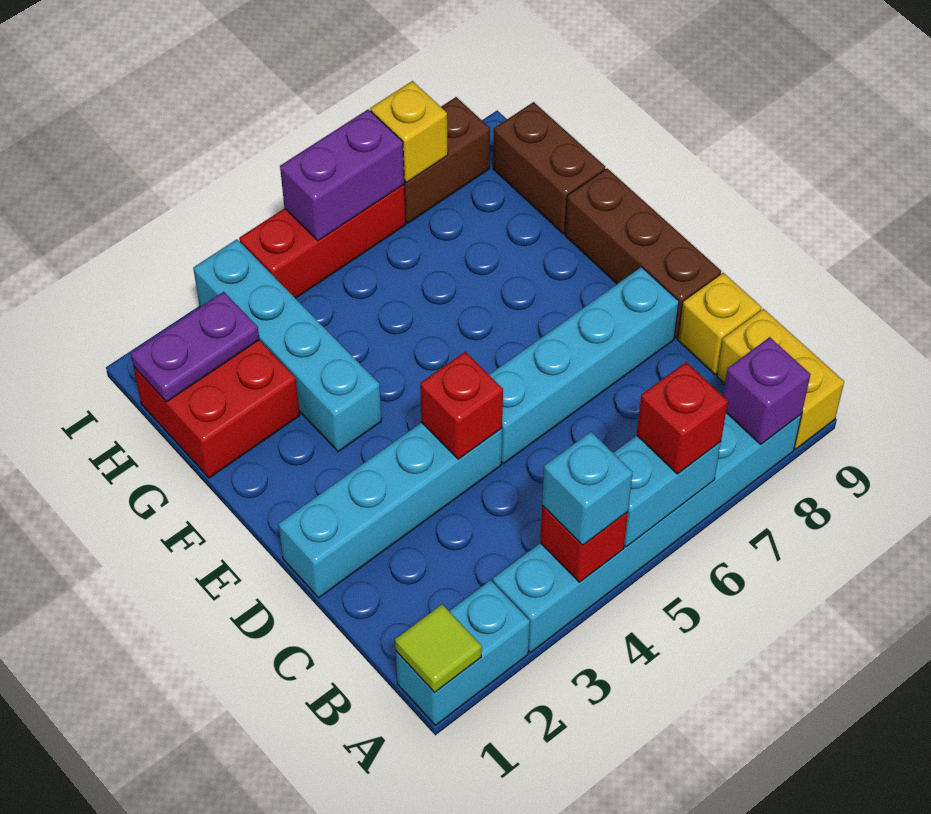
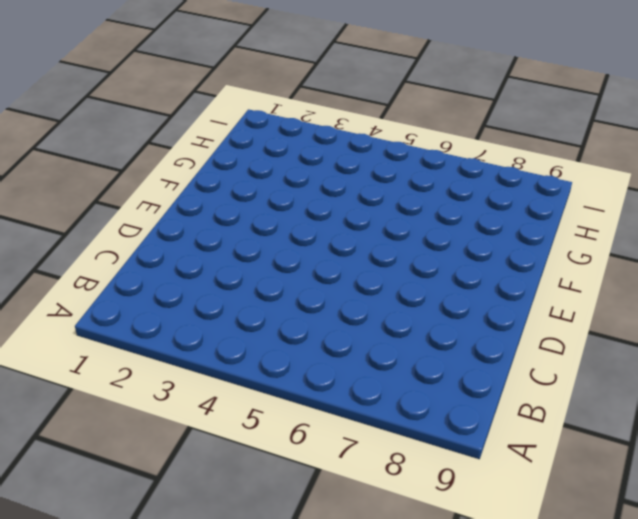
none -> cyan 1x2 brick [396,580,530,725]
none -> cyan 1x6 brick [493,413,802,653]
none -> yellow 1x2 brick [717,309,844,449]

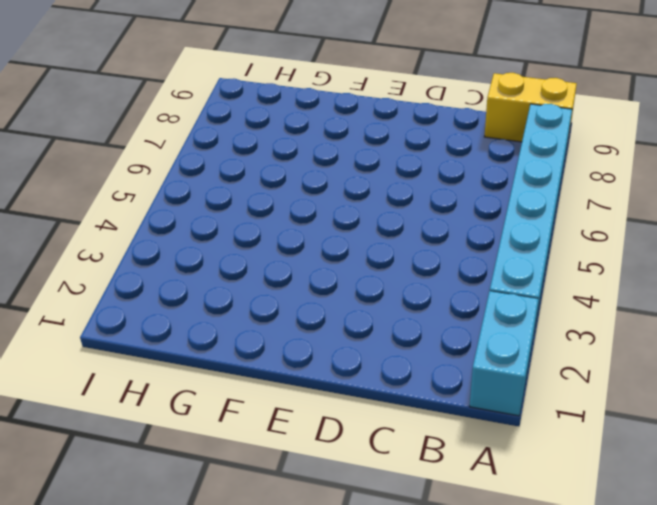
none -> yellow 1x1 brick [678,273,761,375]
none -> cyan 1x4 brick [278,422,502,598]
none -> cyan 1x4 brick [489,267,679,464]

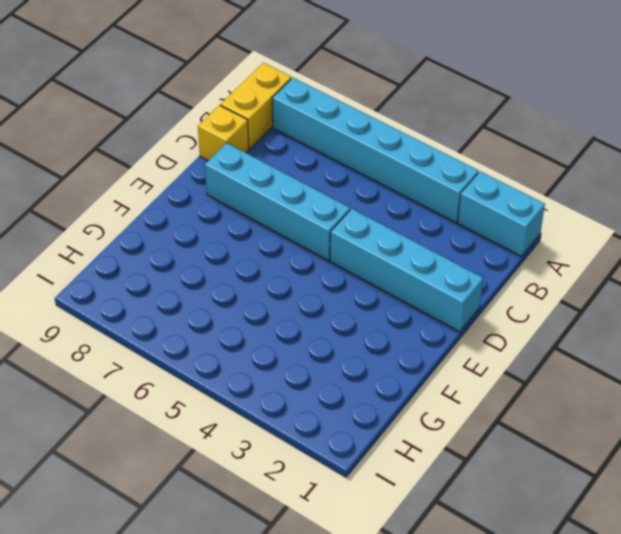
none -> brown 1x3 brick [565,168,721,338]
none -> cyan 1x4 brick [193,239,381,452]
none -> red 2x2 brick [133,340,300,478]

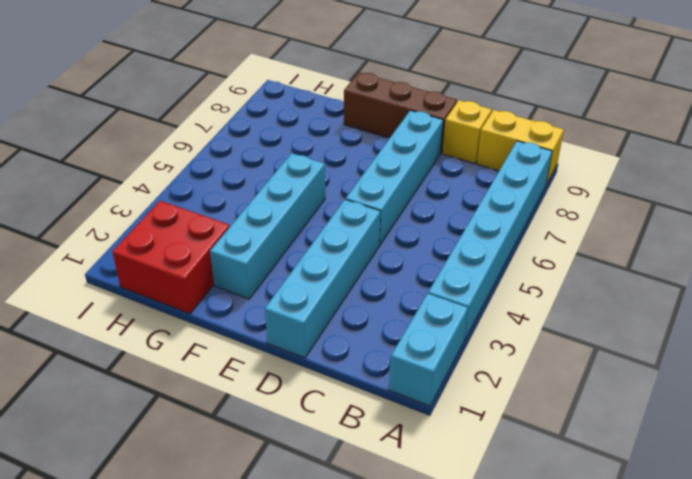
cyan 1x4 brick [210,153,325,299] -> cyan 1x4 brick turned to [193,239,381,452]
none -> brown 1x2 brick [493,102,605,234]
none -> red 1x3 brick [239,185,406,298]
none -> brown 1x2 brick [404,97,490,223]

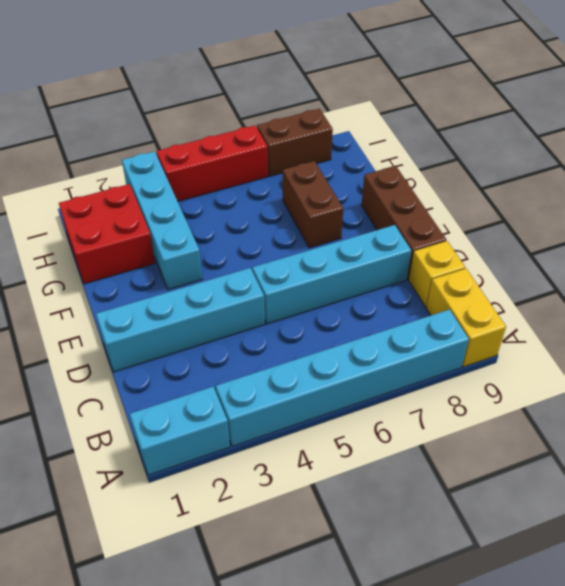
brown 1x2 brick [283,161,343,248] -> brown 1x2 brick moved to [493,102,605,234]
none -> lime 1x1 tile [395,604,482,693]
none -> red 1x1 brick [540,506,628,582]
none -> cyan 1x2 brick [614,436,721,547]

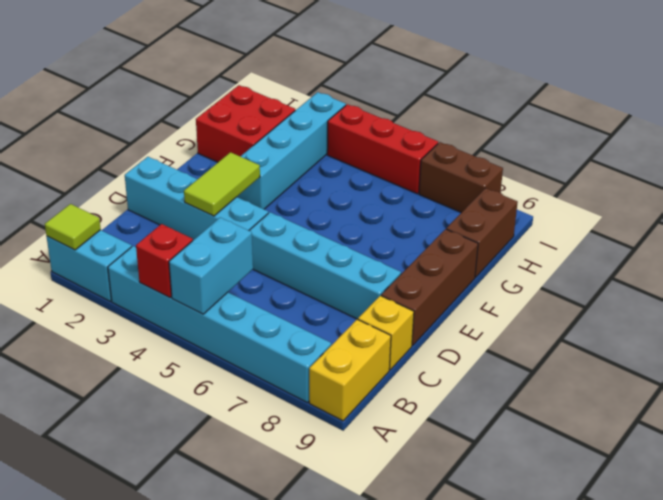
cyan 1x2 brick [169,218,253,314] -> cyan 1x2 brick turned to [614,436,721,547]
lime 1x2 tile [184,152,260,216] -> none
none -> purple 1x1 brick [723,337,810,444]
none -> red 1x1 brick [420,352,503,459]
none -> purple 1x2 plate [131,292,259,402]

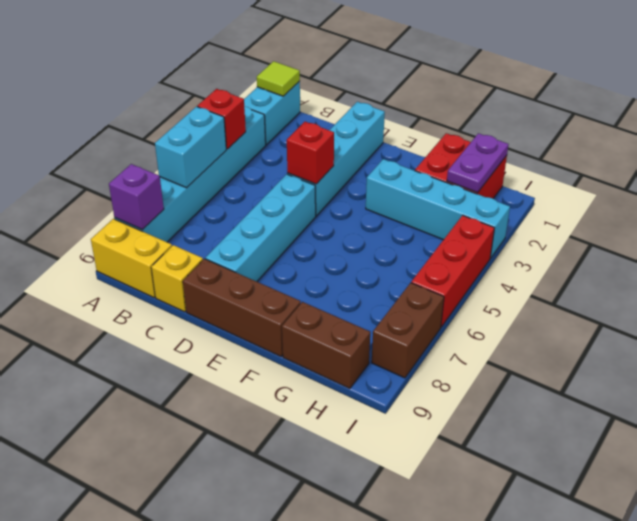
none -> purple 1x2 brick [280,109,404,241]
none -> yellow 1x1 brick [371,81,448,182]
none -> cyan 1x1 brick [542,432,633,545]

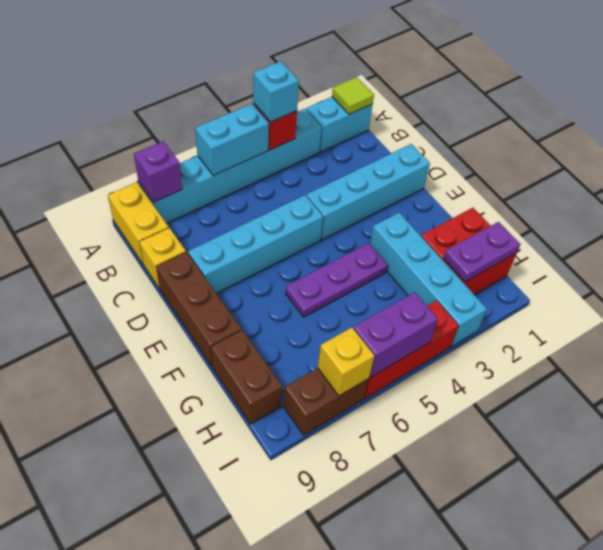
purple 1x3 plate [285,243,388,317] -> none
none -> red 1x1 brick [420,352,503,459]
none -> red 1x1 brick [637,362,728,474]

